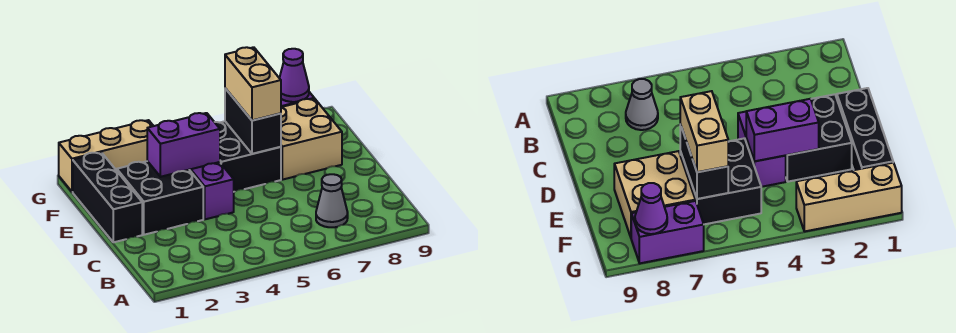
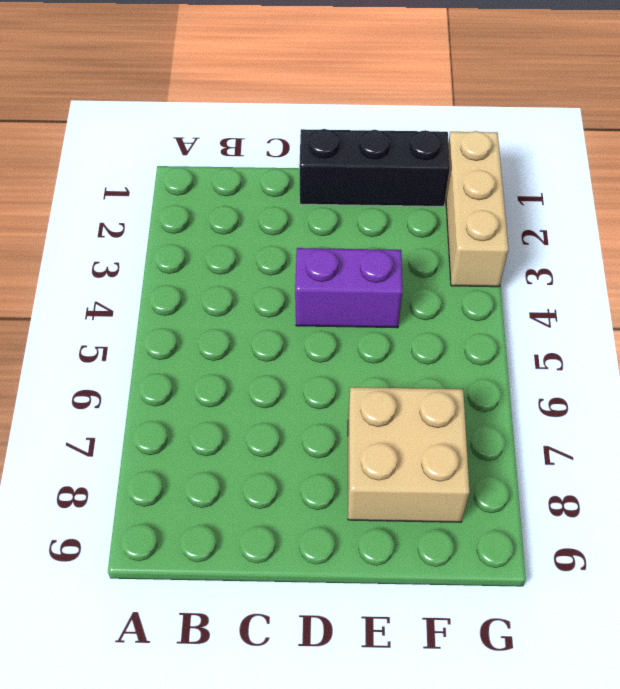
none -> grey 1x1 cone [316,174,348,227]
none -> black 2x2 brick [117,161,203,235]
none -> black 2x2 brick [215,121,281,192]

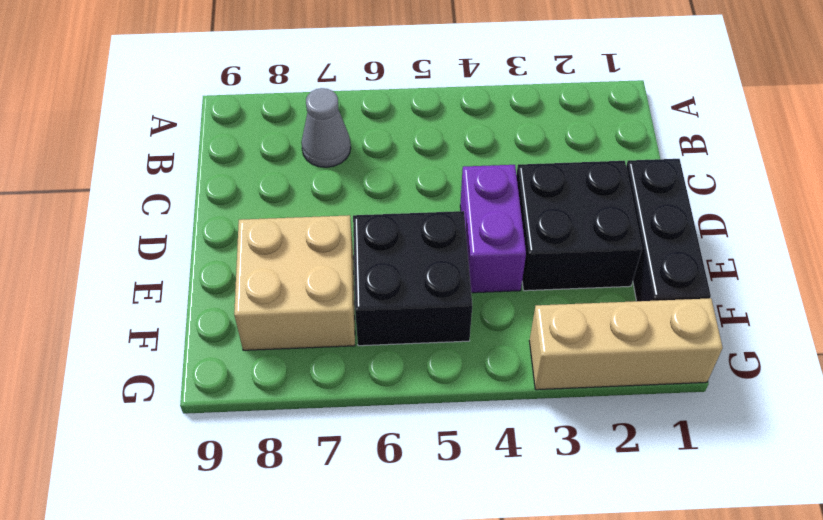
none -> purple 1x2 brick [631,201,704,263]
none -> purple 1x2 brick [147,113,220,177]
none -> black 1x2 brick [225,88,281,154]

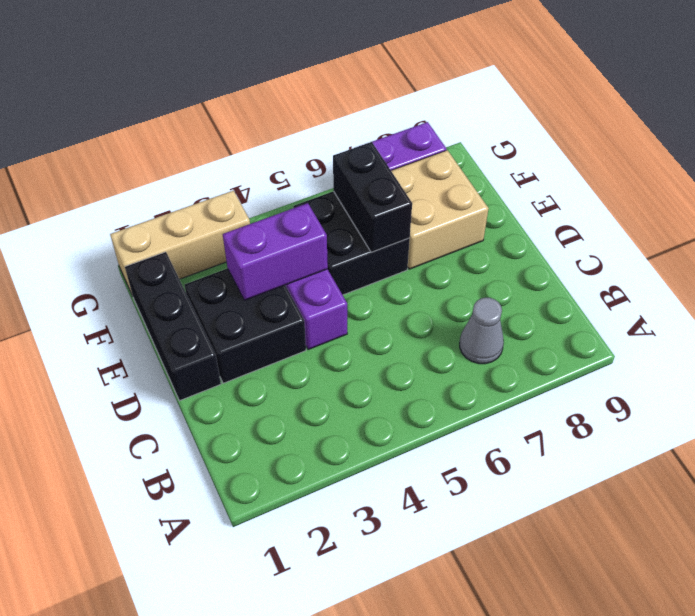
none -> purple 1x1 cone [280,49,309,102]
none -> tan 1x2 brick [225,47,281,120]

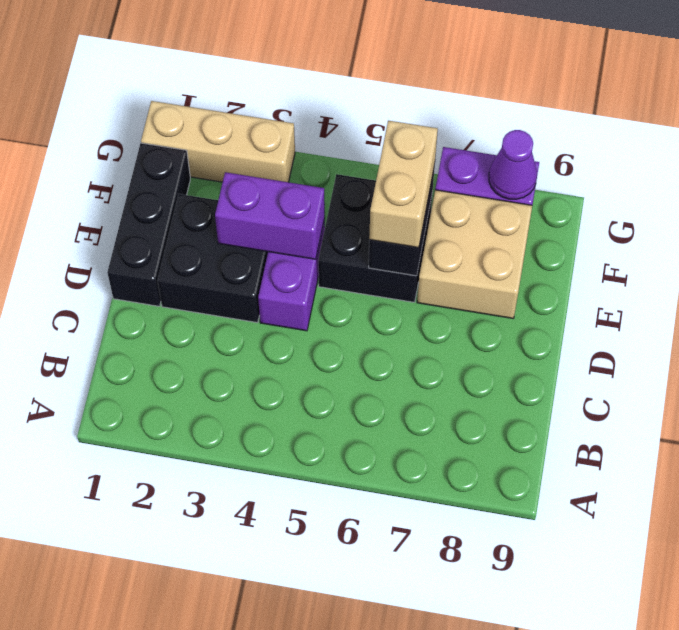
none -> grey 1x1 cone [316,174,348,227]

